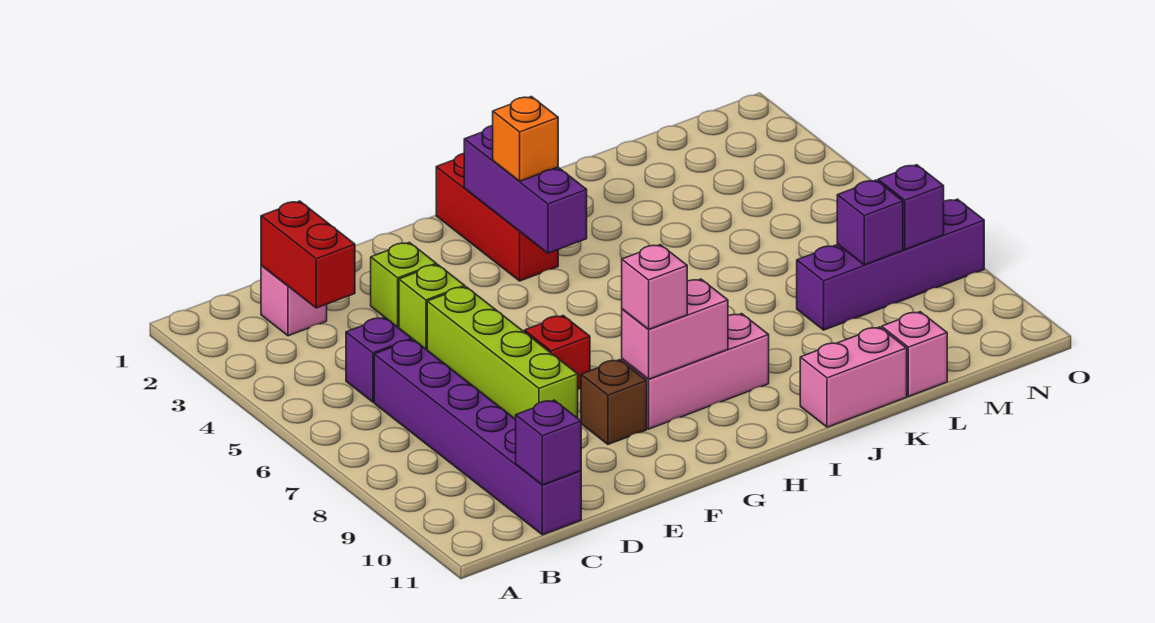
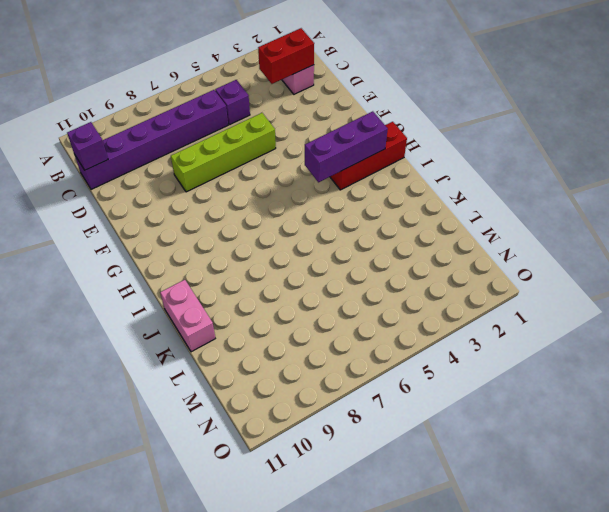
none -> lime 1x1 brick [371,242,436,327]
none -> lime 1x1 brick [399,264,465,349]
none -> red 1x1 brick [524,316,590,389]

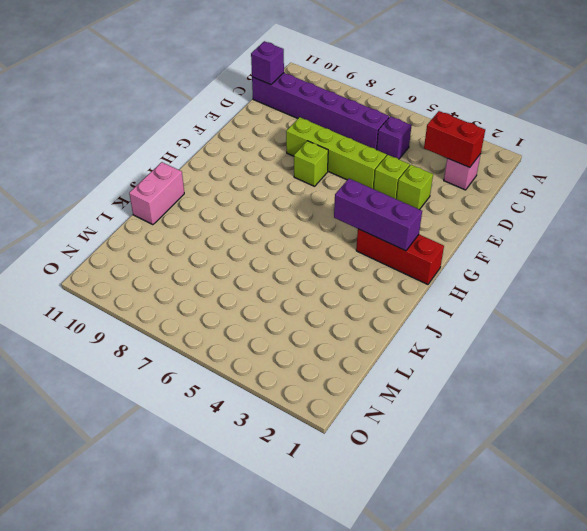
lime 1x1 brick [294,141,328,186] -> red 1x1 brick [524,316,590,389]
none -> brown 1x1 brick [581,360,647,444]
none -> pink 1x3 brick [622,314,769,429]
none -> purple 1x4 brick [797,199,984,330]

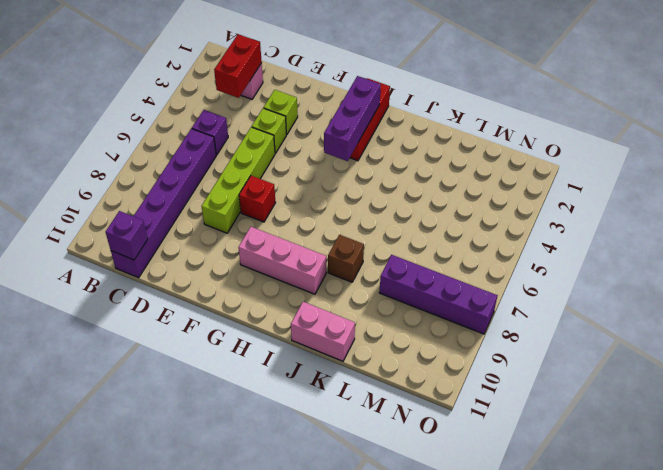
brown 1x1 brick [328,235,364,282] -> brown 1x1 brick moved to [581,360,647,444]
none -> pink 1x1 brick [882,312,947,397]
none -> pink 1x2 brick [622,279,728,379]
none -> purple 1x1 brick [837,180,903,265]

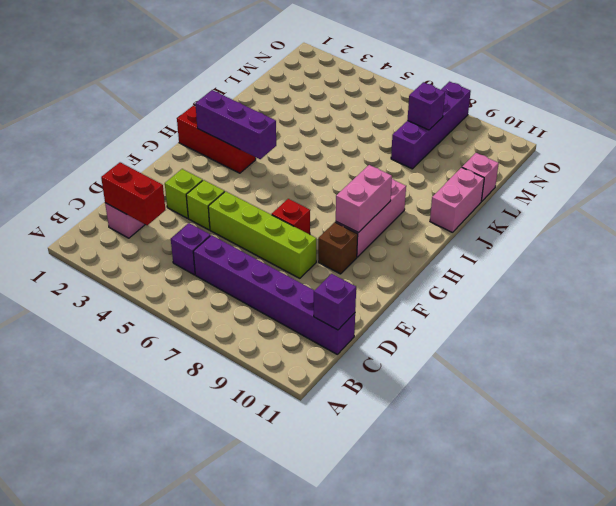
none -> purple 1x1 brick [878,165,944,249]
none -> pink 1x1 brick [622,245,687,329]
none -> orange 1x1 brick [493,97,558,181]

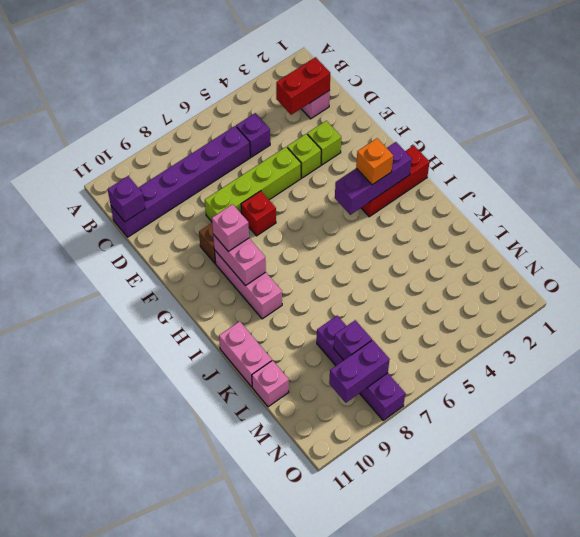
purple 1x2 brick [329,340,390,403] -> purple 1x1 brick [878,165,944,249]

